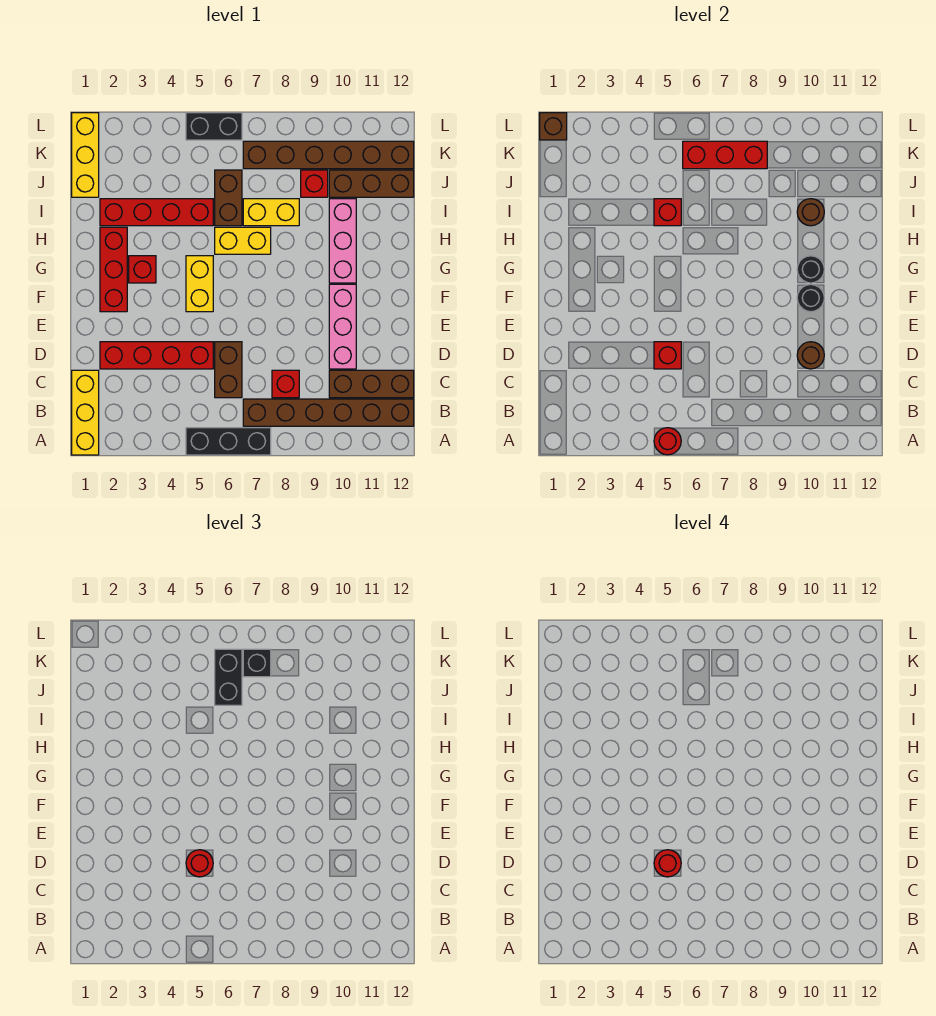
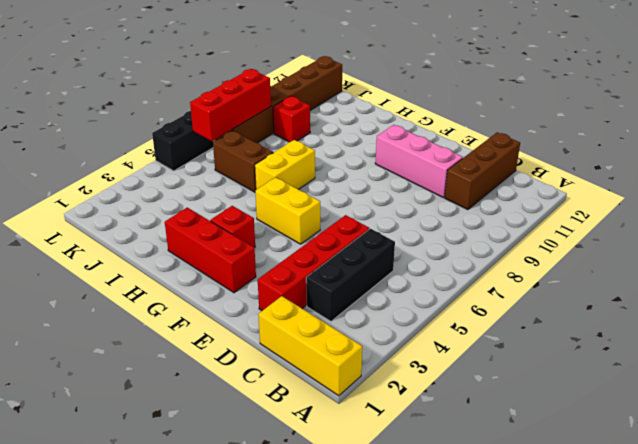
black 1x3 brick [306,229,395,321] -> black 1x3 brick moved to [186,428,271,455]
none -> brown 1x6 brick [243,399,414,426]
none -> brown 1x2 brick [215,342,242,398]
none -> red 1x1 brick [272,370,299,398]
none -> pink 1x3 brick [329,199,356,283]

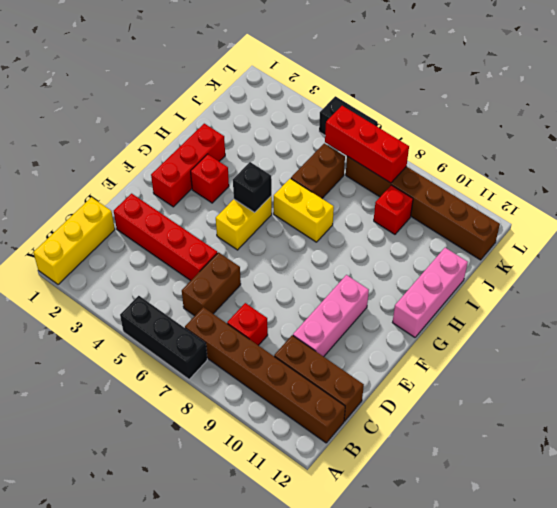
black 1x1 brick [233,162,272,212] -> black 1x1 brick moved to [243,649,271,677]
pink 1x3 brick [393,248,468,337] -> pink 1x3 brick moved to [329,199,356,283]
none -> red 1x4 brick [100,199,213,226]
none -> yellow 1x2 brick [243,199,299,226]
none -> yellow 1x3 brick [72,113,99,197]
none -> brown 1x3 brick [329,170,414,197]

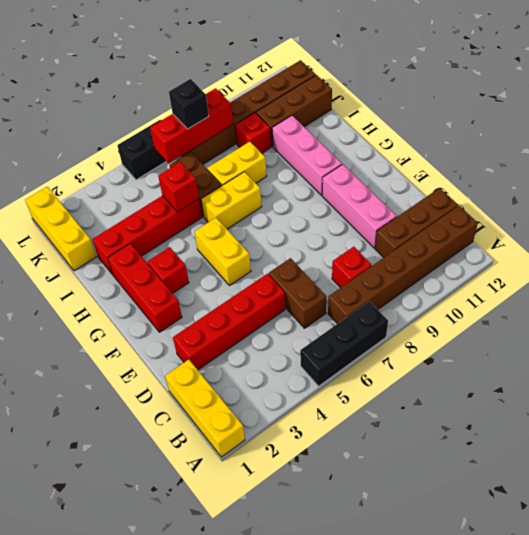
none -> red 1x1 round brick [654,428,681,455]
none -> red 1x1 brick [654,342,681,369]
none -> brown 1x1 round brick [797,342,824,369]
none -> black 1x1 round brick [797,284,824,312]

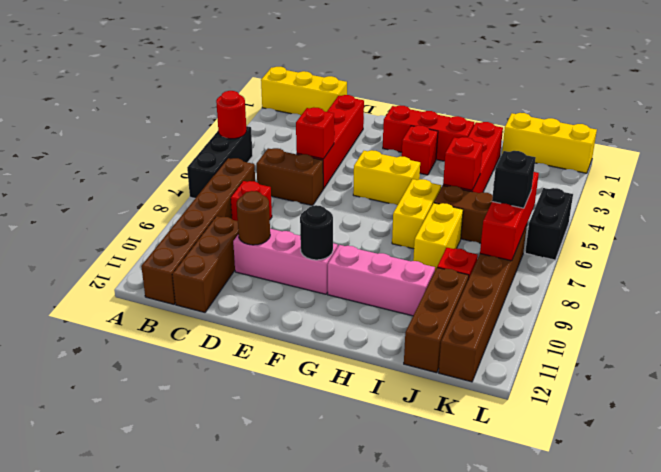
none -> black 1x1 round brick [797,256,824,283]
none -> brown 1x1 round brick [797,199,824,226]
none -> brown 1x1 brick [540,113,567,140]
none -> red 1x1 round brick [186,850,213,877]

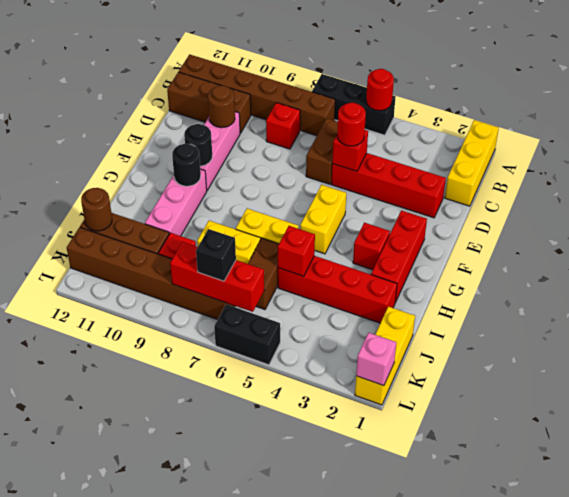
brown 1x1 round brick [81,188,112,231] -> brown 1x1 round brick moved to [797,199,824,226]
pink 1x1 brick [356,333,396,386] -> brown 1x1 brick [540,113,567,140]
none -> black 1x2 brick [215,649,242,705]
none -> red 1x1 round brick [654,850,681,877]

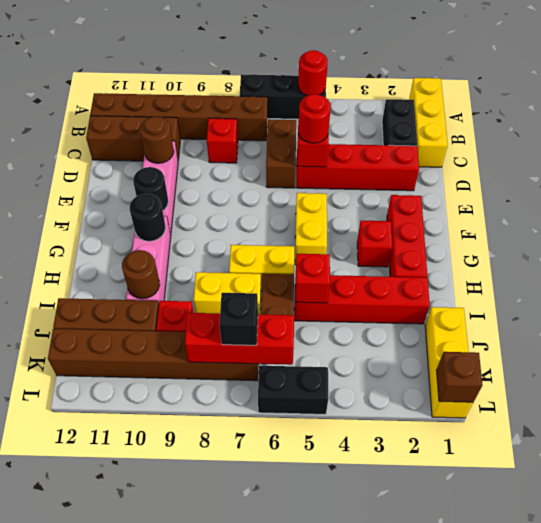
black 1x2 brick [382,99,417,146] -> black 1x2 brick moved to [215,649,242,705]
none -> red 1x1 round brick [654,850,681,877]

